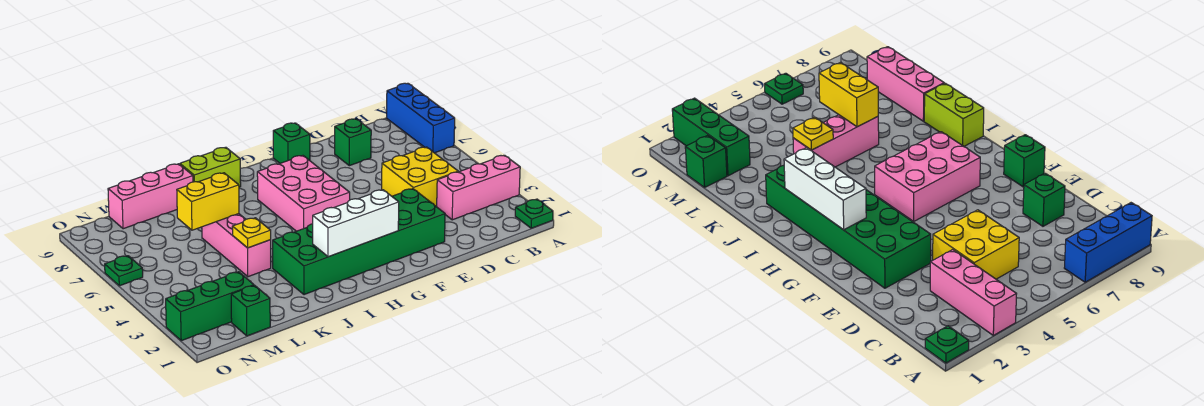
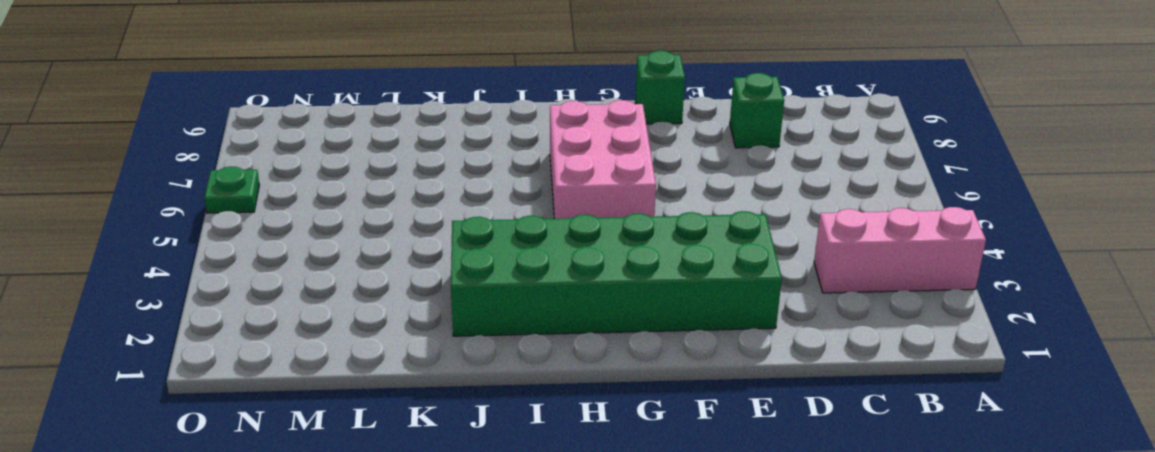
none -> green 1x1 plate [515,199,553,228]
none -> blue 1x3 brick [387,83,455,153]
none -> yellow 2x2 brick [382,147,458,207]

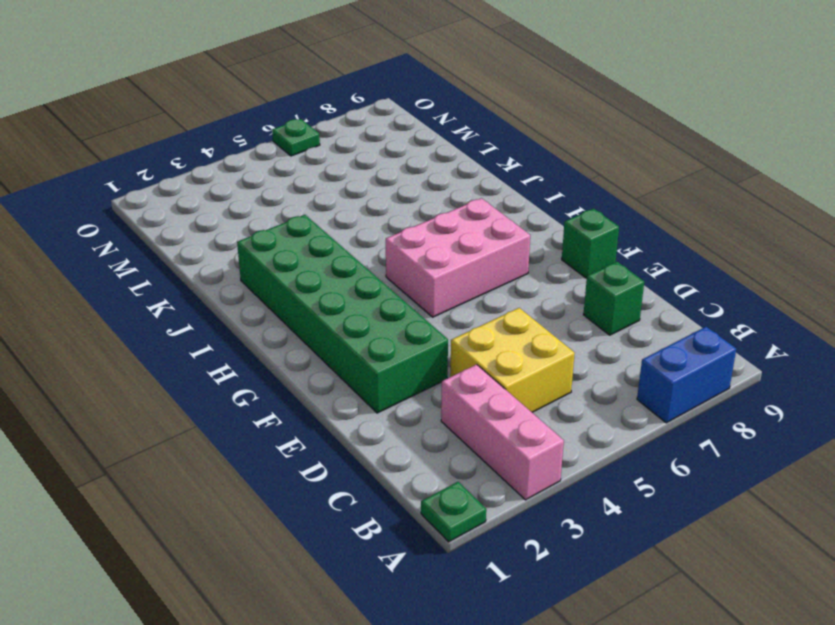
blue 1x2 brick [637,327,736,423] -> blue 1x3 brick [387,83,455,153]
none -> lime 1x2 brick [180,147,241,187]
none -> pink 1x3 brick [202,214,271,277]
none -> pink 1x3 brick [108,164,193,229]

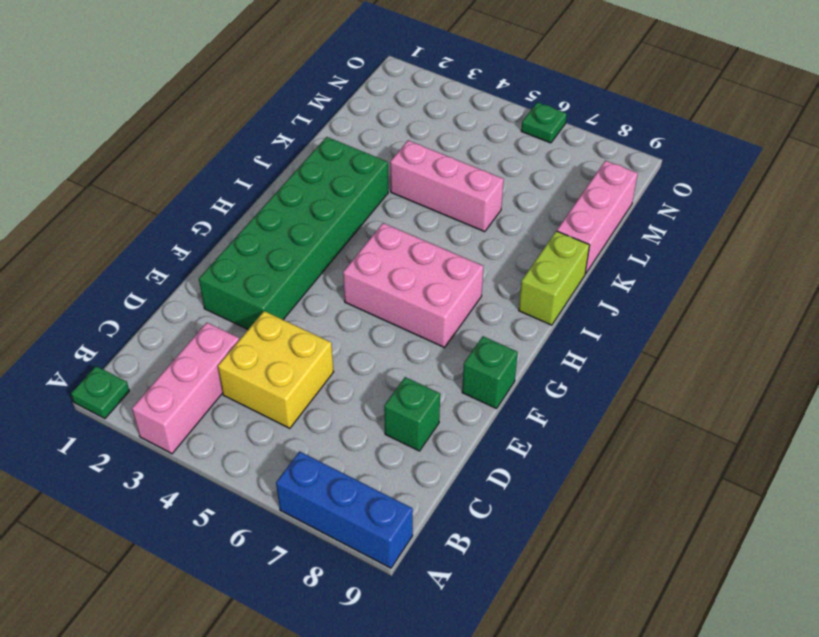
none -> green 1x1 brick [231,285,270,336]
none -> green 1x3 brick [166,272,254,341]
none -> white 1x3 brick [313,190,399,257]

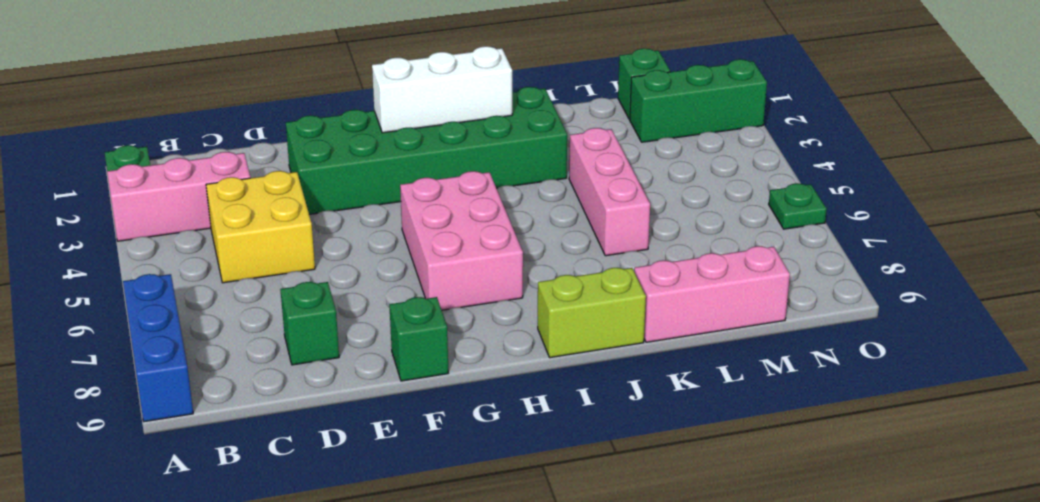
none -> yellow 1x1 plate [232,218,271,248]
none -> yellow 1x2 brick [177,173,239,230]

